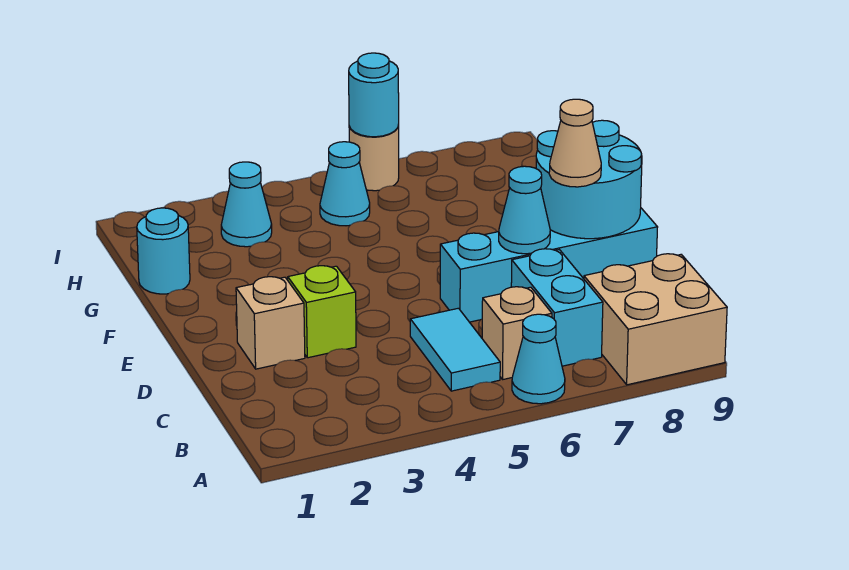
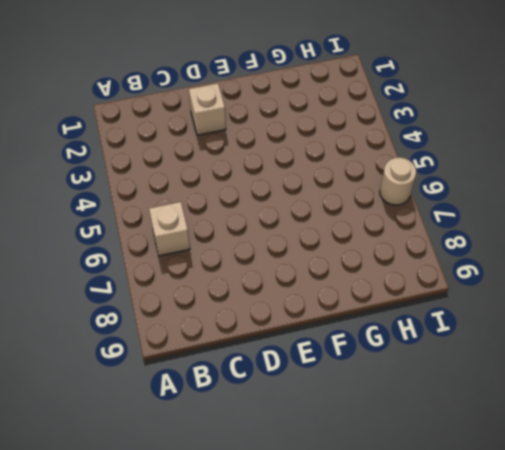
none -> cyan 1x1 cone [512,314,565,404]
none -> tan 2x2 brick [584,254,727,385]
none -> cyan 1x2 tile [410,308,500,391]

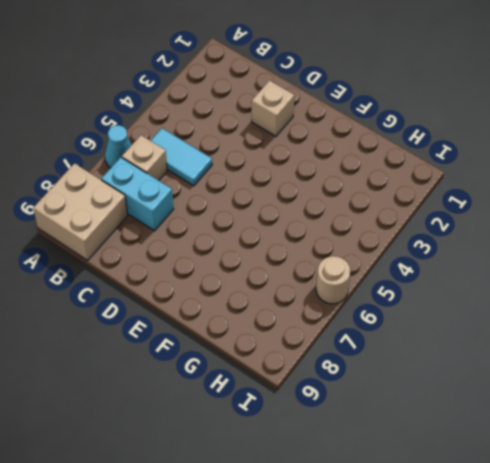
none -> lime 1x1 brick [288,266,356,358]
none -> cyan 1x4 brick [440,208,658,322]
none -> cyan 1x1 round brick [137,208,190,294]

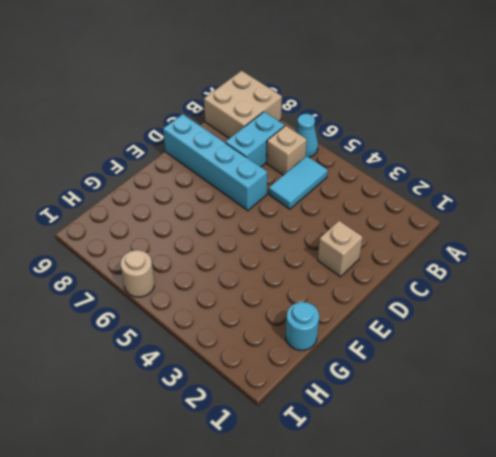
none -> lime 1x1 brick [288,266,356,358]
none -> cyan 1x1 cone [221,162,272,247]
none -> cyan 1x1 cone [320,142,370,226]

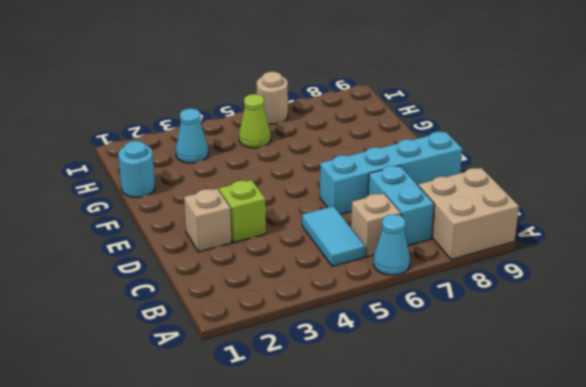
lime 1x1 cone [239,94,271,148] -> cyan 1x1 cone [320,142,370,226]
none -> cyan 1x1 cone [499,166,550,254]
none -> cyan 2x2 round brick [536,120,642,239]
none -> cyan 1x1 round brick [349,53,399,137]

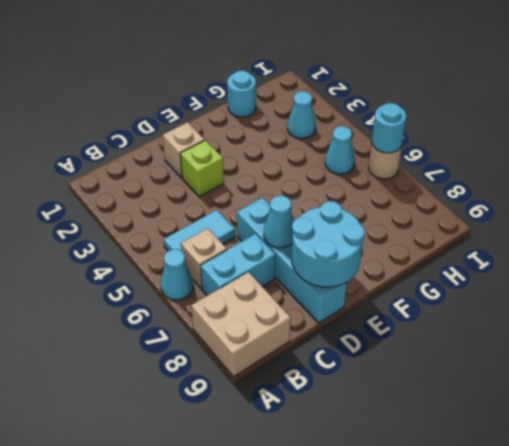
none -> tan 1x1 cone [549,99,601,187]

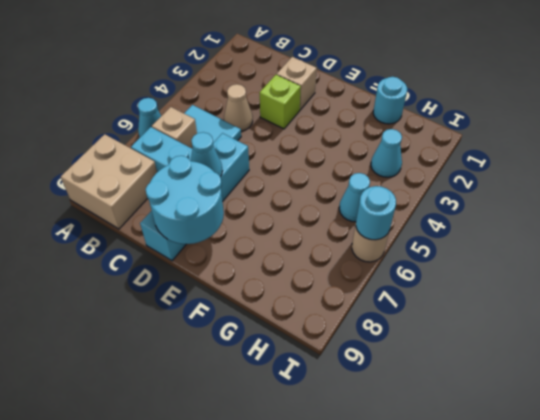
tan 1x1 cone [224,84,253,131] -> tan 1x1 cone moved to [549,99,601,187]

